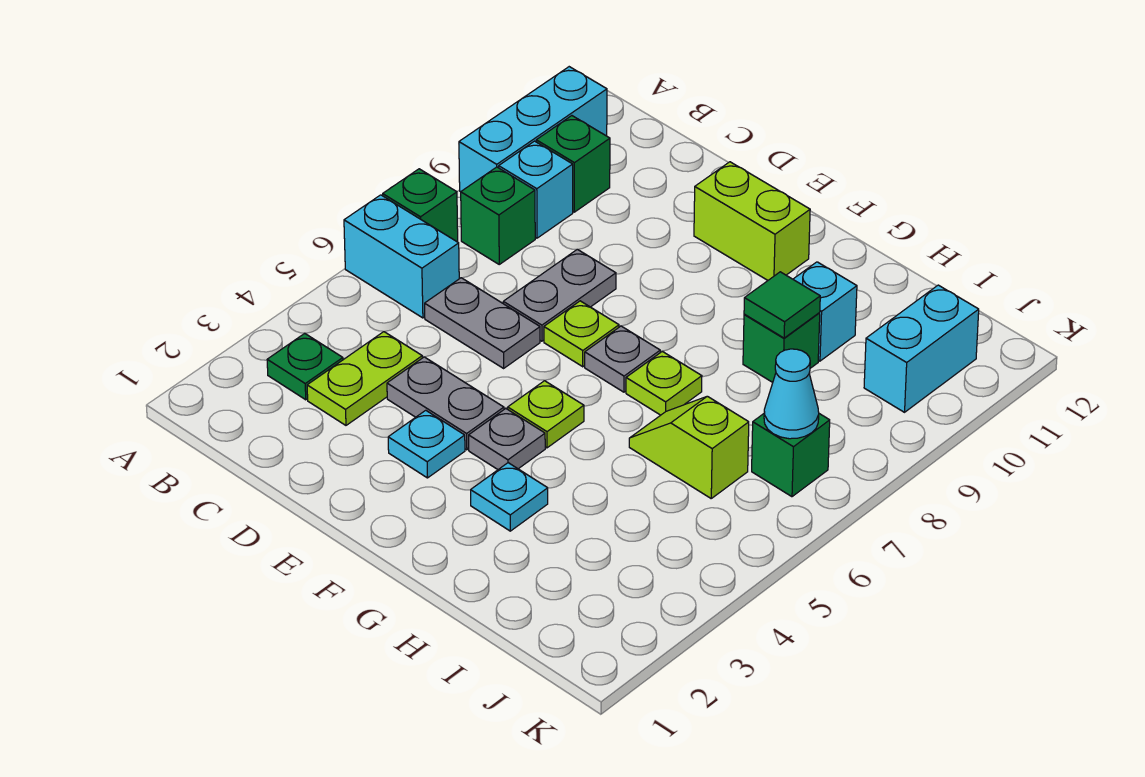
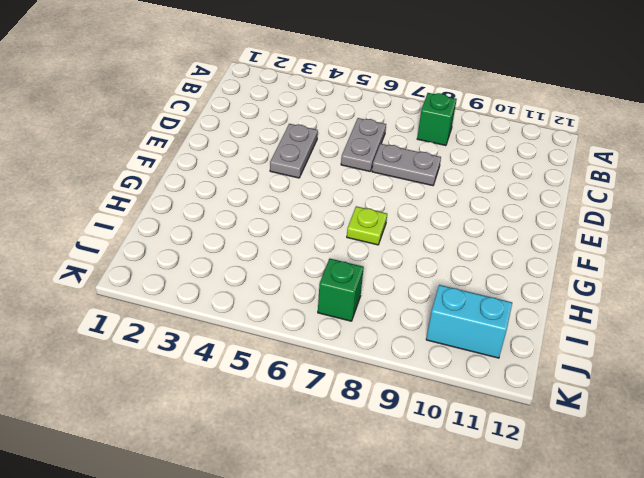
none -> cyan 1x2 brick [344,195,459,318]
none -> green 1x1 brick [383,169,458,242]
none -> cyan 1x3 brick [459,67,607,192]

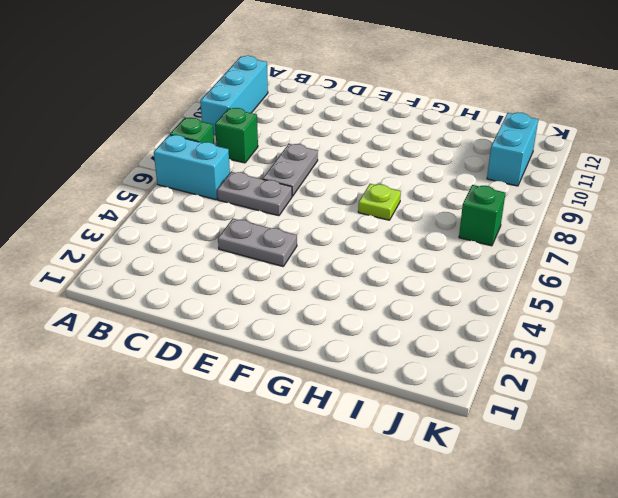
none -> green 1x1 plate [267,333,343,400]
none -> cyan 1x1 brick [499,141,573,238]
none -> green 1x1 brick [536,116,610,212]

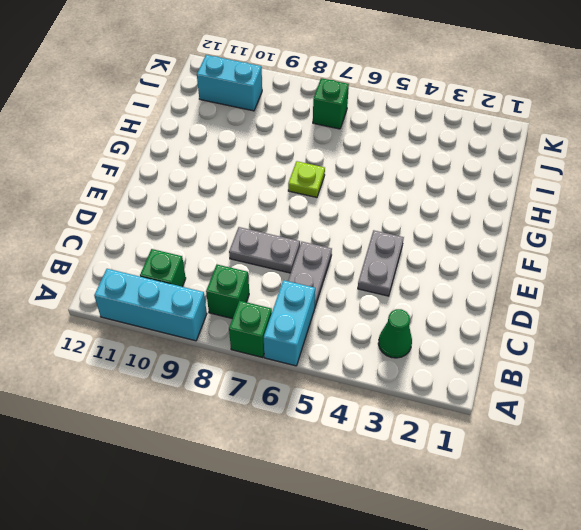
green 1x1 cone [378,309,412,358] -> green 1x1 plate [267,333,343,400]
none -> cyan 1x1 brick [499,141,573,238]
none -> lime 1x2 plate [307,332,422,425]
none -> cyan 1x1 plate [388,410,465,478]

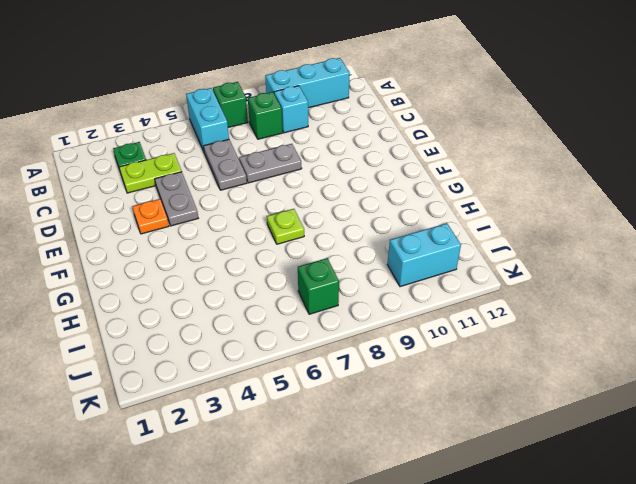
orange 1x1 plate [132,199,169,234] -> cyan 1x1 plate [388,410,465,478]
none -> green 1x1 brick [536,116,610,212]
none -> lime 1x1 plate [544,301,619,367]
none -> lime 1x2 brick [694,162,810,280]

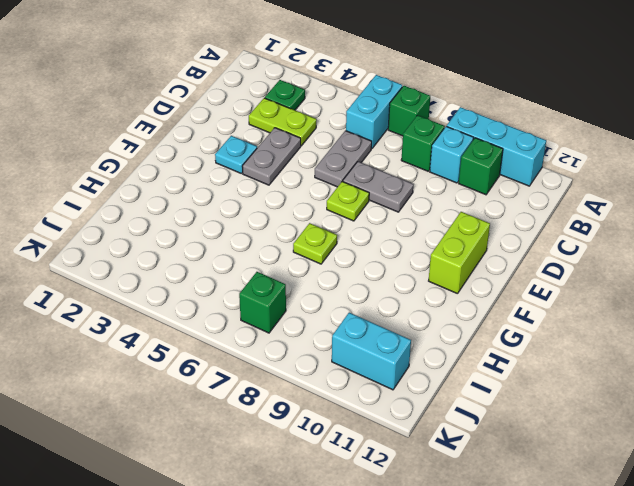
none -> grey 1x1 plate [469,409,545,469]
none -> lime 1x1 plate [508,381,584,448]
none -> grey 1x1 plate [585,326,660,392]

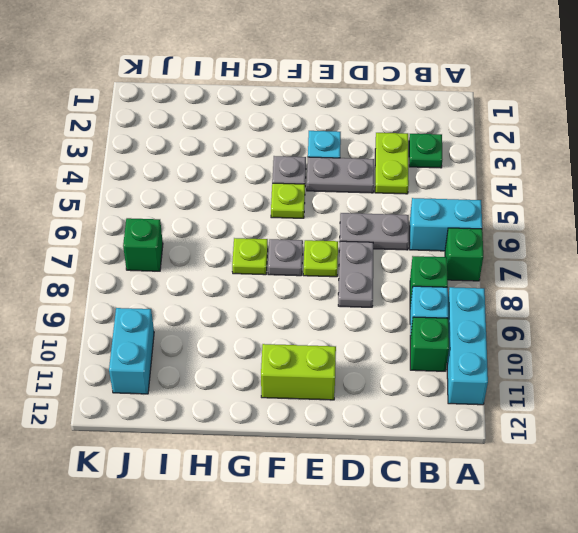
none -> cyan 1x1 plate [471,463,548,531]
none -> lime 1x2 slope [629,396,749,498]
none -> green 1x1 brick [743,313,820,382]

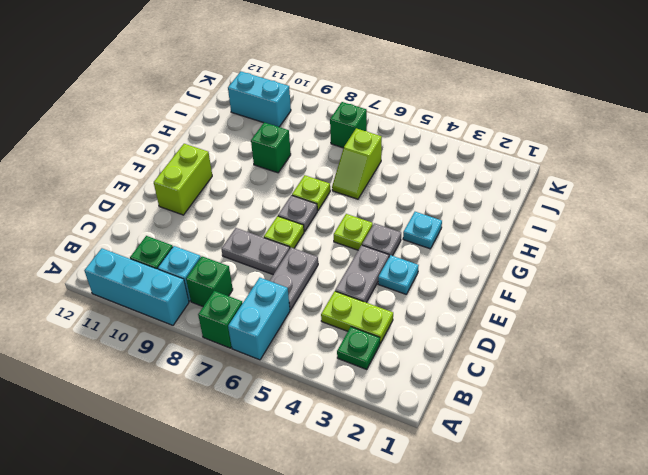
none -> cyan 1x1 brick [793,262,857,361]
none -> green 1x1 tile [744,272,820,338]
none -> cyan 1x1 cone [764,349,819,439]

